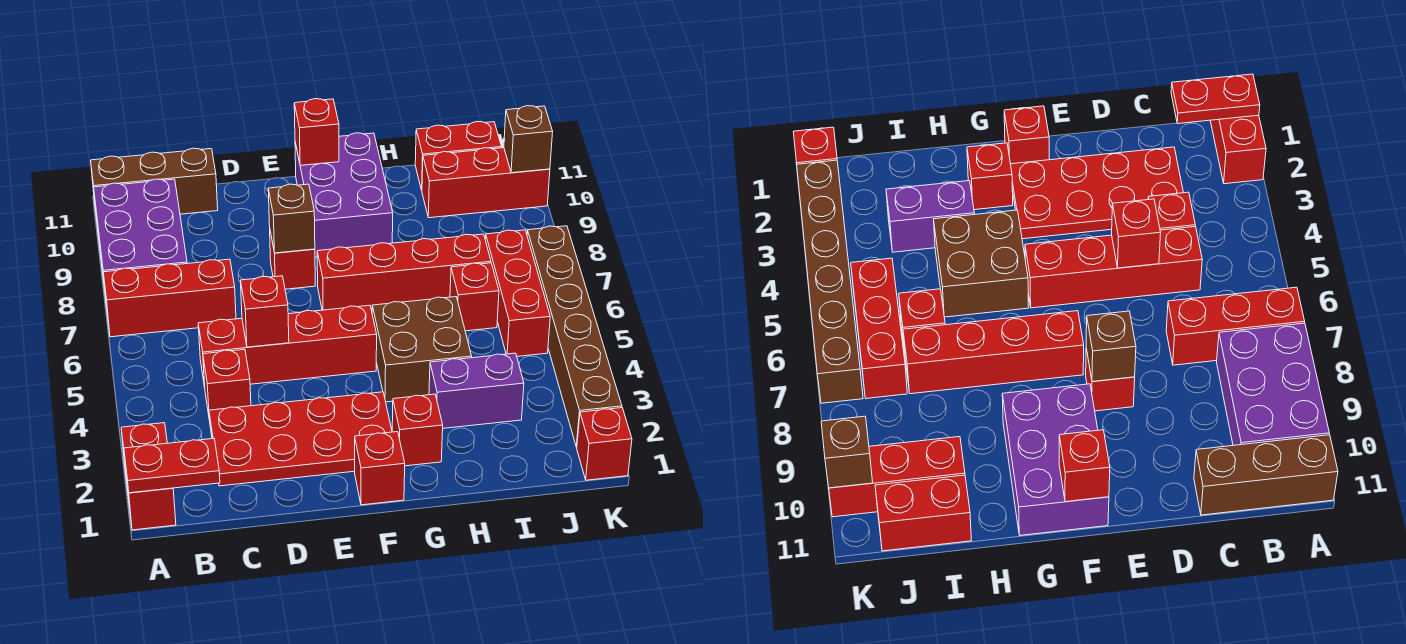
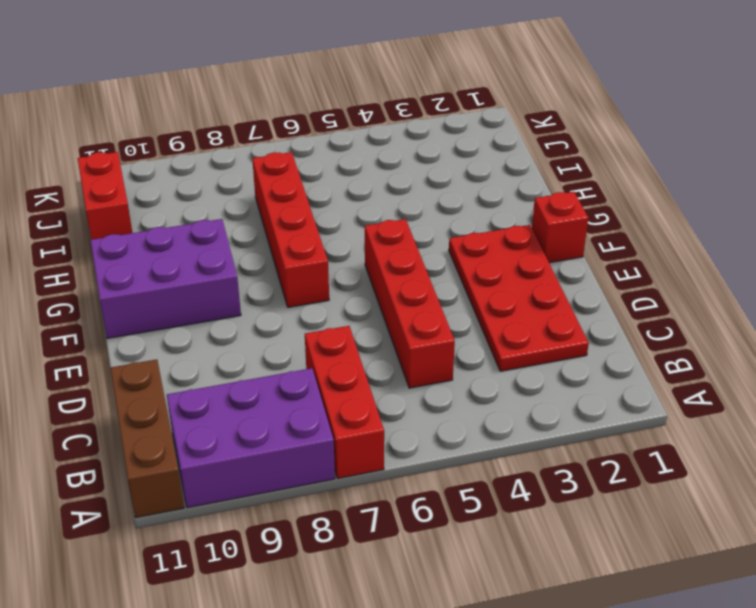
none -> red 1x2 brick [121,423,176,530]
none -> red 1x1 brick [203,349,251,415]
none -> red 1x1 brick [270,232,315,289]

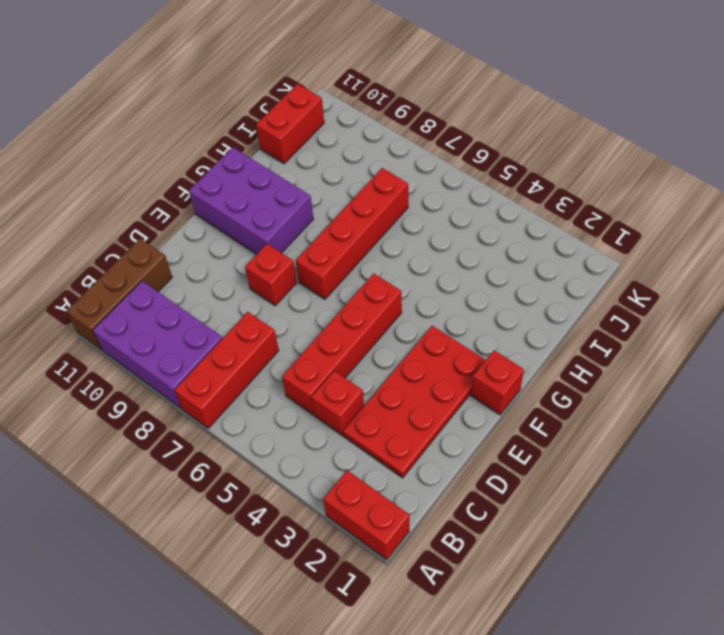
none -> red 1x1 brick [392,394,443,466]
none -> brown 2x2 brick [372,297,472,402]
none -> purple 1x2 brick [429,353,524,428]

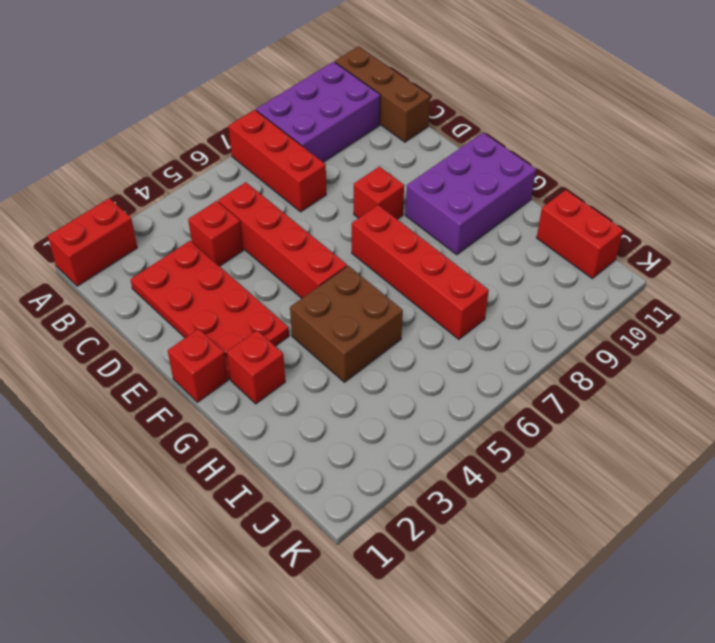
none -> purple 1x2 brick [429,353,524,428]
none -> red 1x1 brick [450,263,499,331]
none -> red 1x3 brick [422,148,550,218]

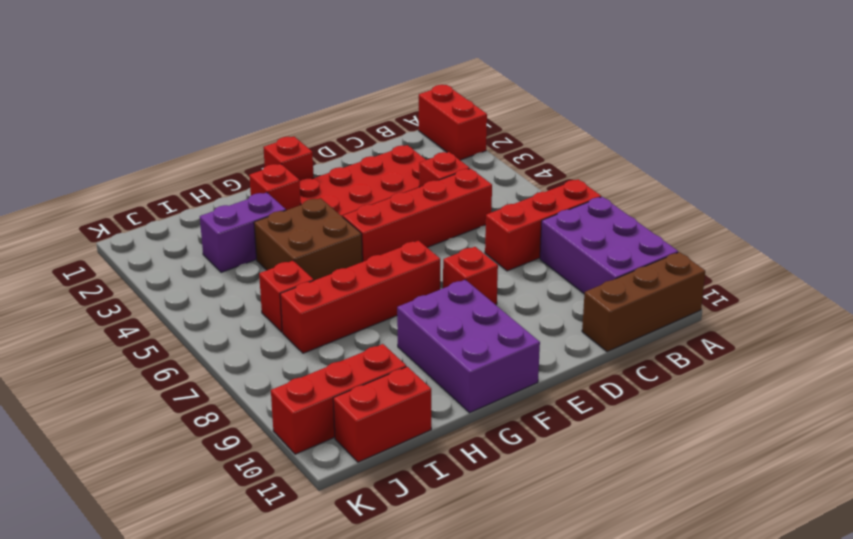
none -> red 1x3 brick [485,230,550,356]
none -> red 1x1 brick [577,408,632,480]
none -> brown 1x6 brick [527,226,622,447]

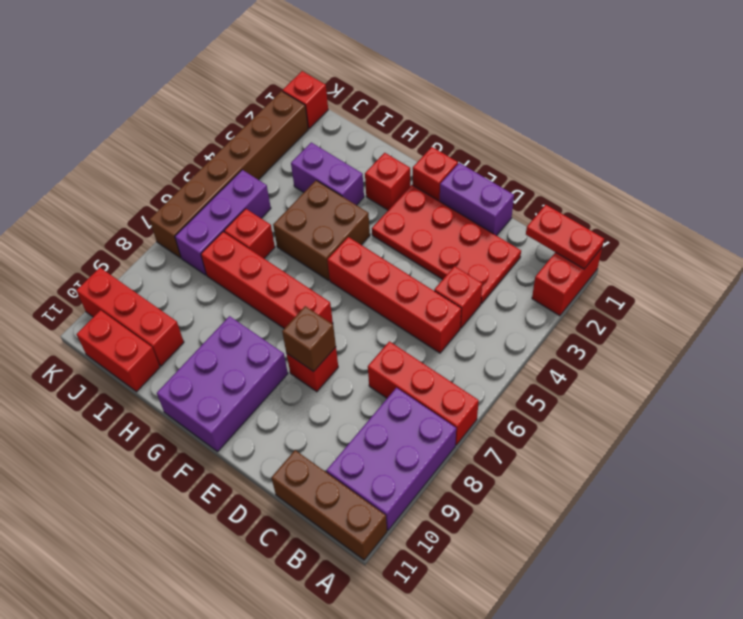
purple 1x2 brick [440,163,514,236] -> none
purple 1x3 brick [175,170,271,275] -> red 1x3 brick [485,230,550,356]
none -> red 1x1 brick [240,276,289,347]
none -> red 1x1 brick [294,99,339,165]
none -> brown 1x1 brick [504,106,553,173]

